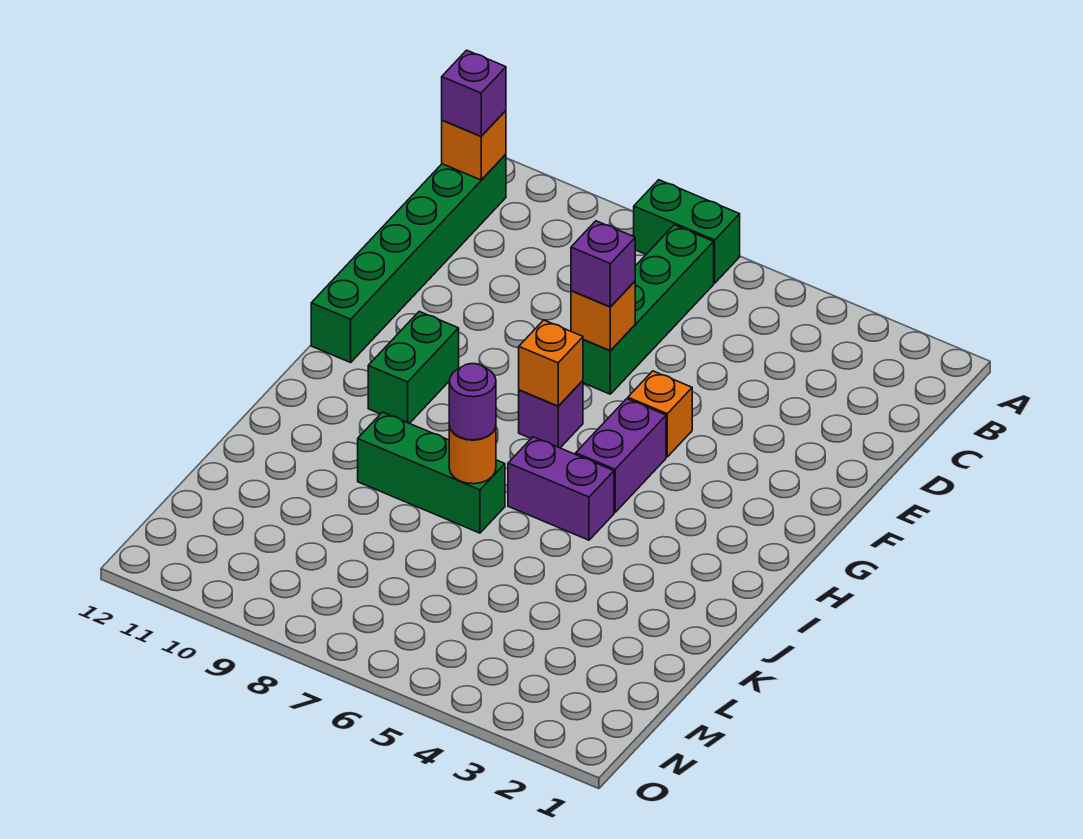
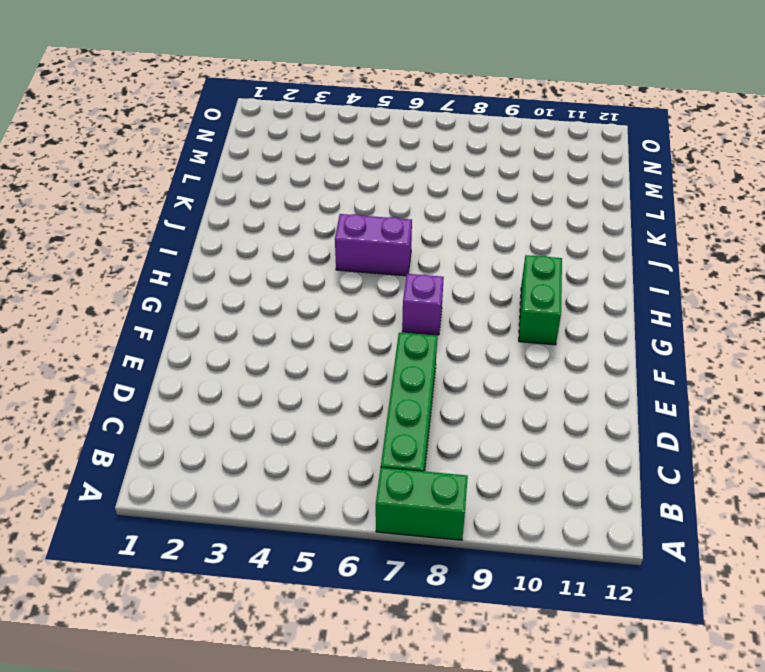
none -> green 1x6 brick [311,154,506,362]
none -> orange 1x1 brick [628,371,692,457]
none -> purple 1x2 brick [576,399,666,512]

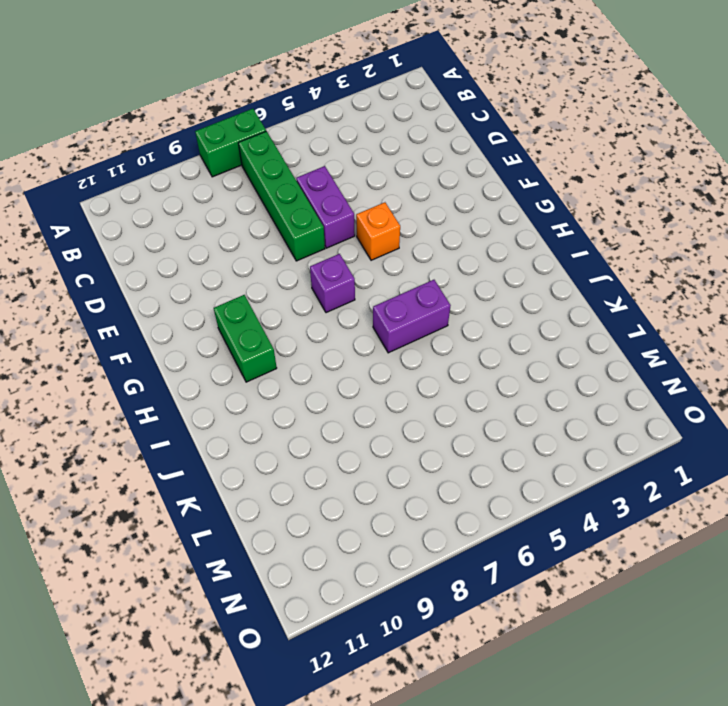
purple 1x2 brick [296,166,355,248] -> purple 1x2 brick moved to [576,399,666,512]
none -> green 1x6 brick [311,154,506,362]
none -> green 1x3 brick [358,412,505,533]
none -> orange 1x1 brick [442,111,506,180]

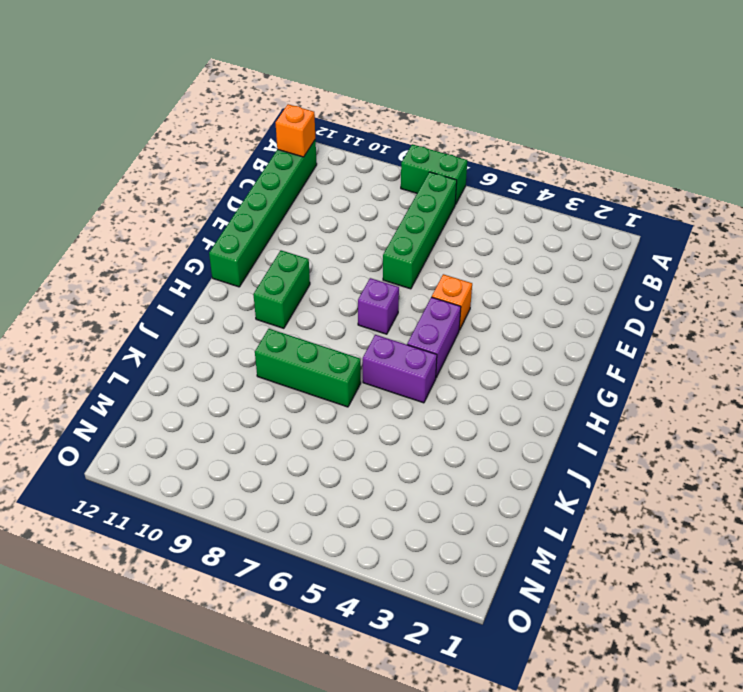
none -> orange 1x1 brick [571,281,635,351]
none -> orange 1x1 brick [519,320,583,406]
none -> orange 1x1 round brick [449,426,496,484]

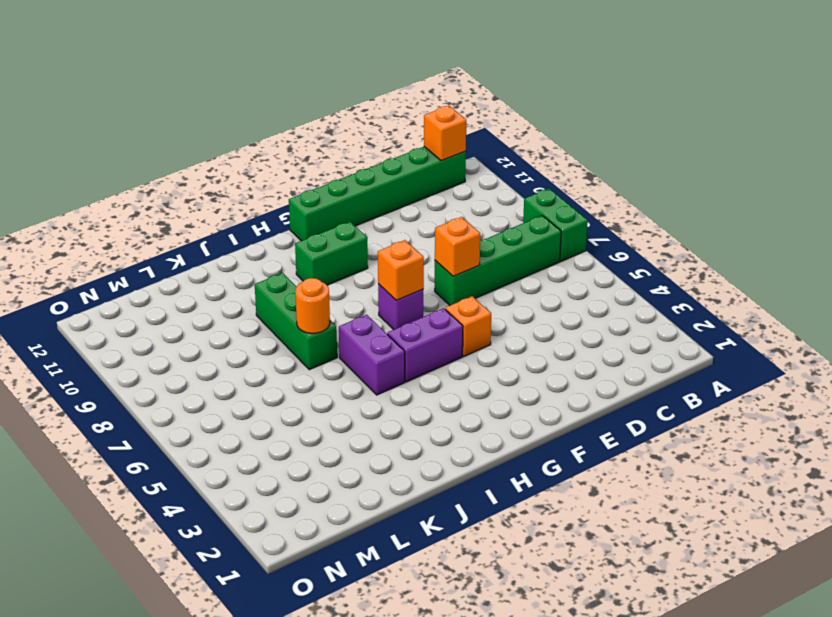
none -> purple 1x1 brick [442,50,506,136]
none -> purple 1x1 brick [571,221,635,307]
none -> purple 1x1 round brick [449,364,496,440]

